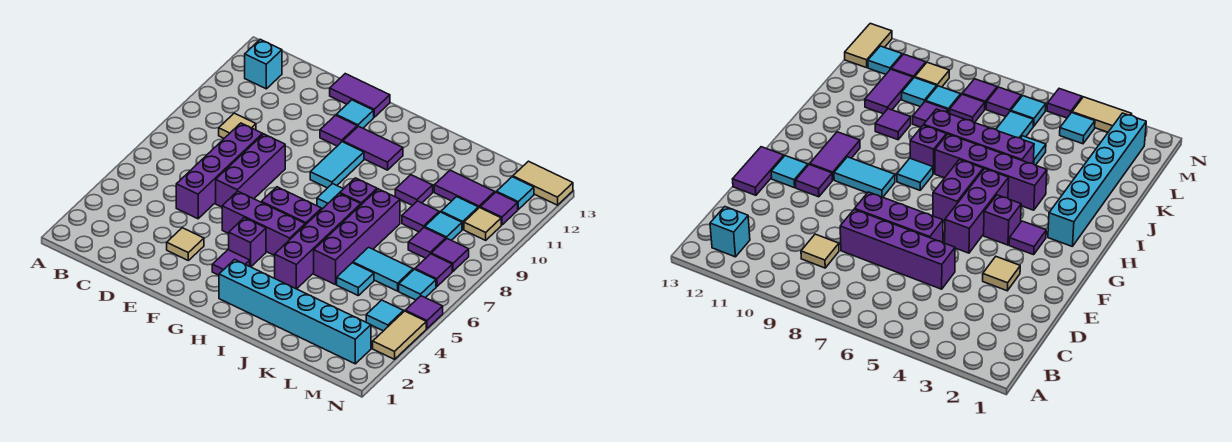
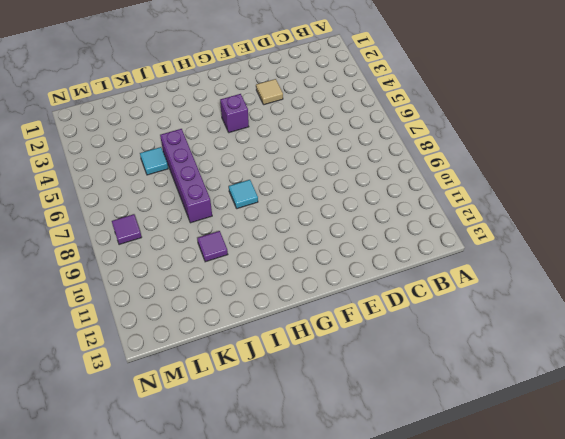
none -> cyan 1x1 brick [245,39,282,89]
none -> tan 1x1 tile [219,113,256,138]
none -> purple 1x4 brick [176,123,263,219]
none -> purple 1x3 brick [216,134,285,207]

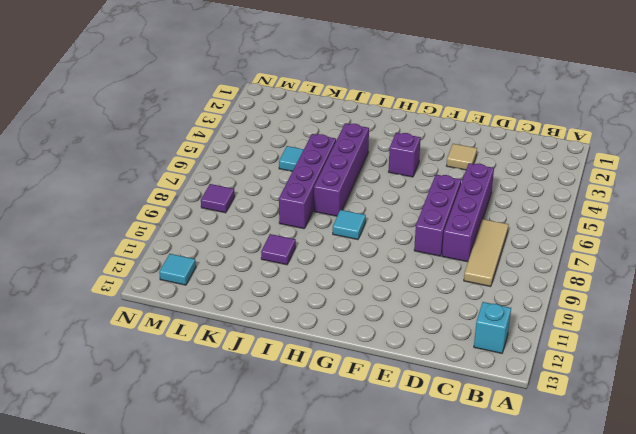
tan 1x3 tile [464,219,509,287] -> tan 1x1 tile [219,113,256,138]
none -> purple 1x2 tile [330,74,390,117]
none -> purple 1x3 brick [222,191,305,256]
none -> purple 1x1 tile [320,115,357,146]
none -> cyan 1x1 tile [336,100,374,128]

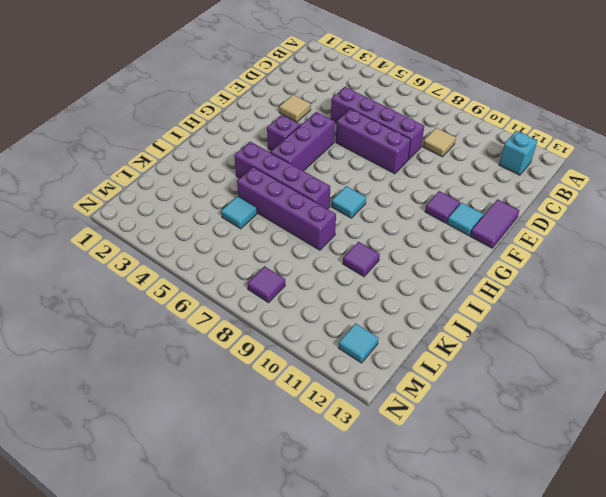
none -> purple 1x1 tile [212,250,250,275]
none -> purple 1x2 brick [261,187,322,225]
none -> cyan 1x2 tile [310,142,364,188]
none -> purple 1x2 tile [343,126,403,170]

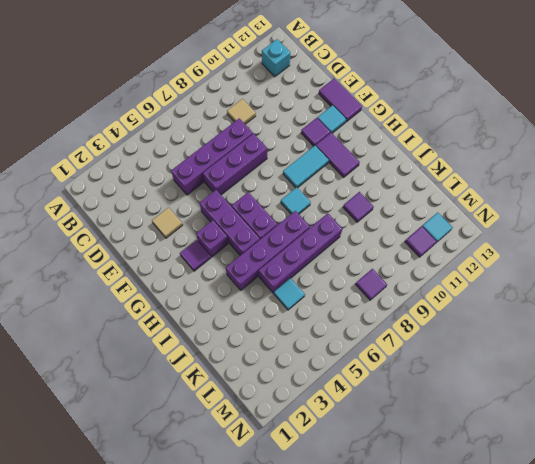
none -> cyan 1x6 brick [219,259,371,364]
none -> purple 1x1 brick [340,178,377,205]
none -> cyan 1x2 tile [353,247,413,291]
none -> purple 1x1 tile [402,201,439,232]

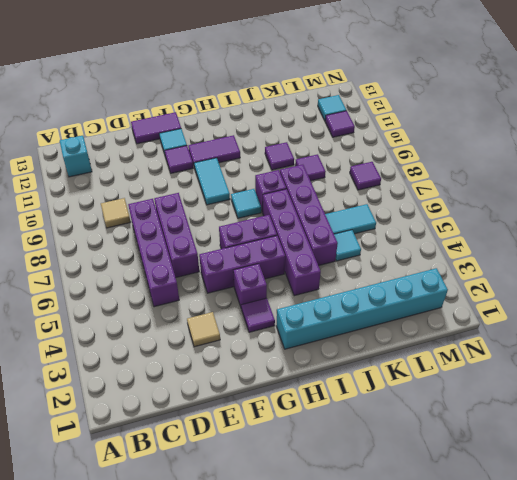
none -> purple 1x2 tile [434,170,495,208]
none -> purple 1x1 tile [408,227,446,258]
none -> cyan 1x1 tile [425,212,462,240]
none -> cyan 1x1 tile [441,197,478,230]

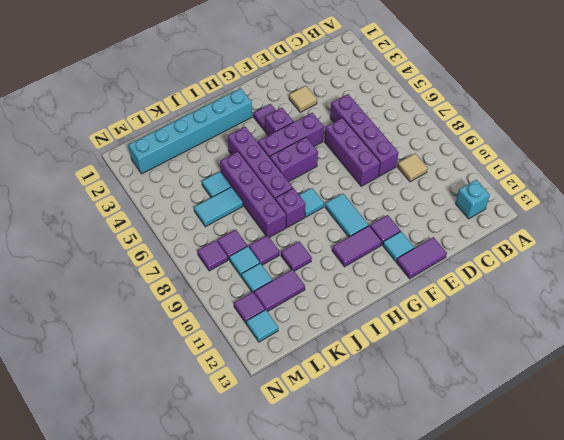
none -> cyan 1x1 tile [366,300,403,331]
none -> cyan 1x1 tile [399,269,436,300]
none -> purple 1x1 tile [415,254,452,287]
none -> tan 1x1 tile [464,208,501,240]

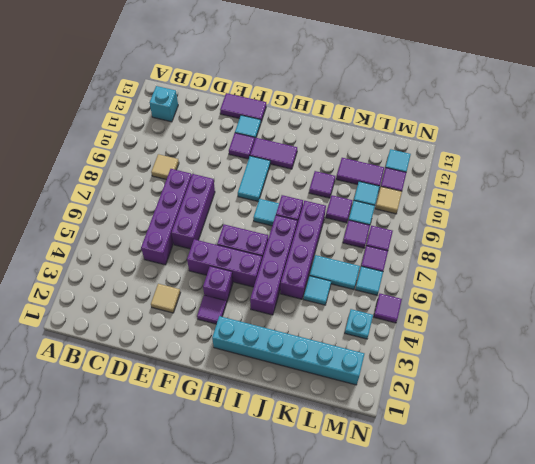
cyan 1x1 plate [345,309,373,339] -> cyan 1x1 tile [366,300,403,331]
none -> tan 1x2 tile [513,161,573,205]
none -> tan 1x2 tile [373,311,426,359]

